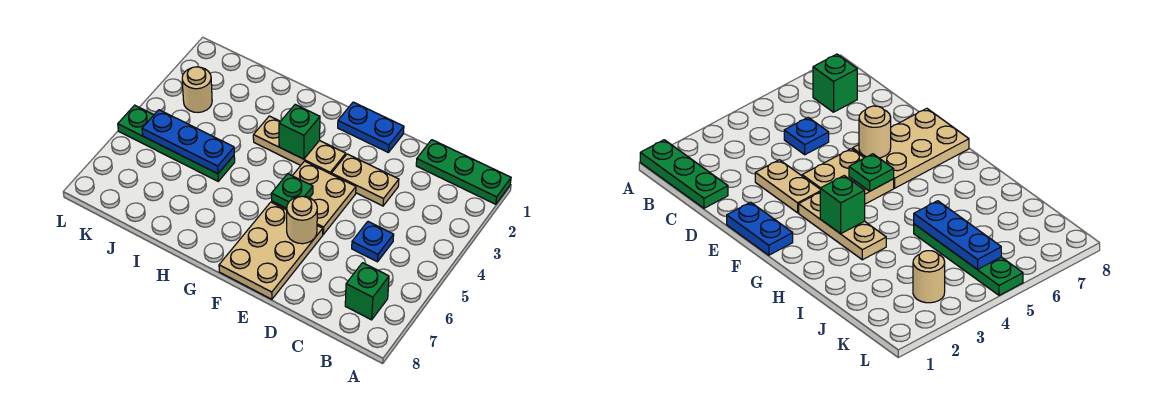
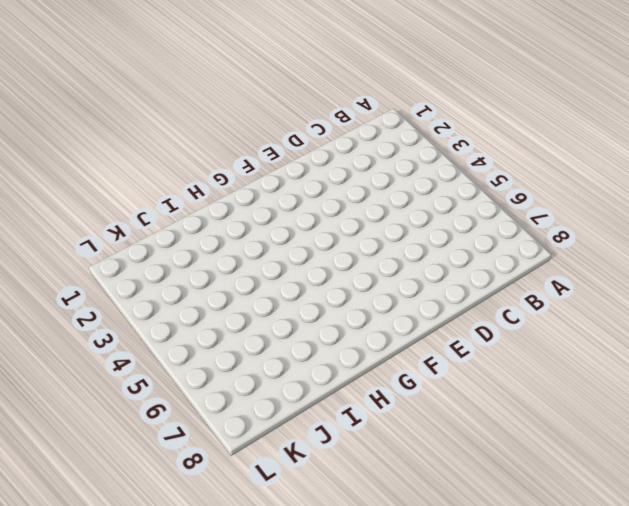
none -> green 1x3 plate [416,140,511,204]
none -> green 1x1 brick [345,263,389,320]
none -> blue 1x1 plate [352,222,394,262]

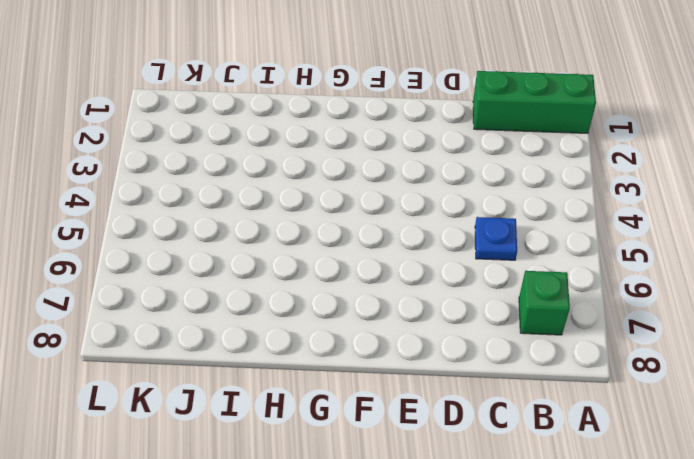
green 1x3 brick [473,71,596,133] -> green 1x3 plate [416,140,511,204]
none -> tan 1x2 plate [331,154,399,206]
none -> blue 1x2 plate [338,102,404,153]
none -> tan 2x2 plate [272,161,356,234]

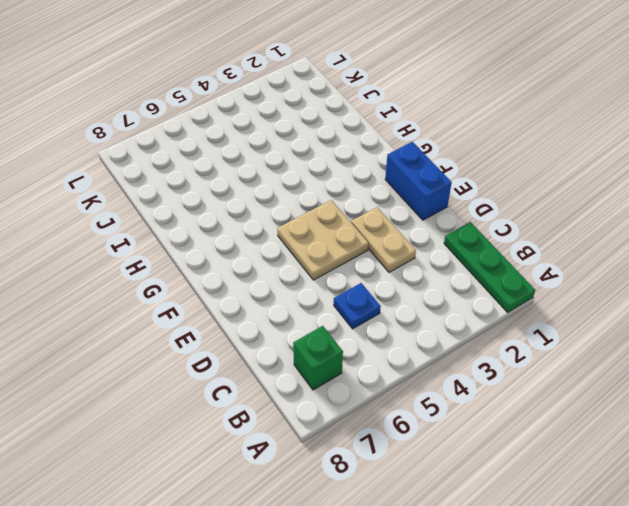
blue 1x2 brick [385,142,452,220] -> blue 1x2 plate [338,102,404,153]
none -> tan 2x3 plate [219,202,323,299]
none -> tan 1x3 plate [253,116,346,174]
none -> green 1x4 plate [118,105,235,181]

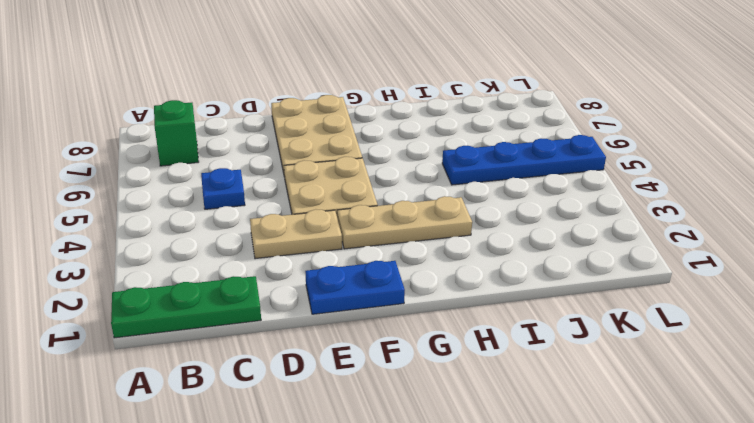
blue 1x4 plate [442,135,606,185] -> green 1x4 plate [118,105,235,181]
none -> tan 1x1 round brick [182,67,212,113]
none -> tan 1x1 round brick [286,196,317,244]
none -> green 1x1 plate [271,174,313,208]

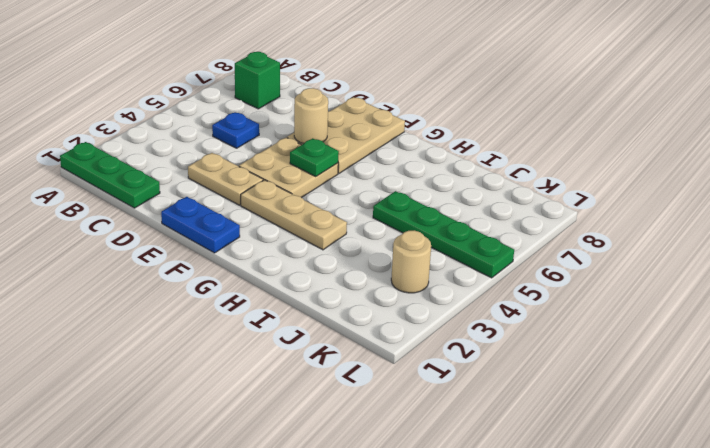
none -> green 1x1 brick [279,105,320,159]
none -> blue 1x3 plate [142,110,234,174]

